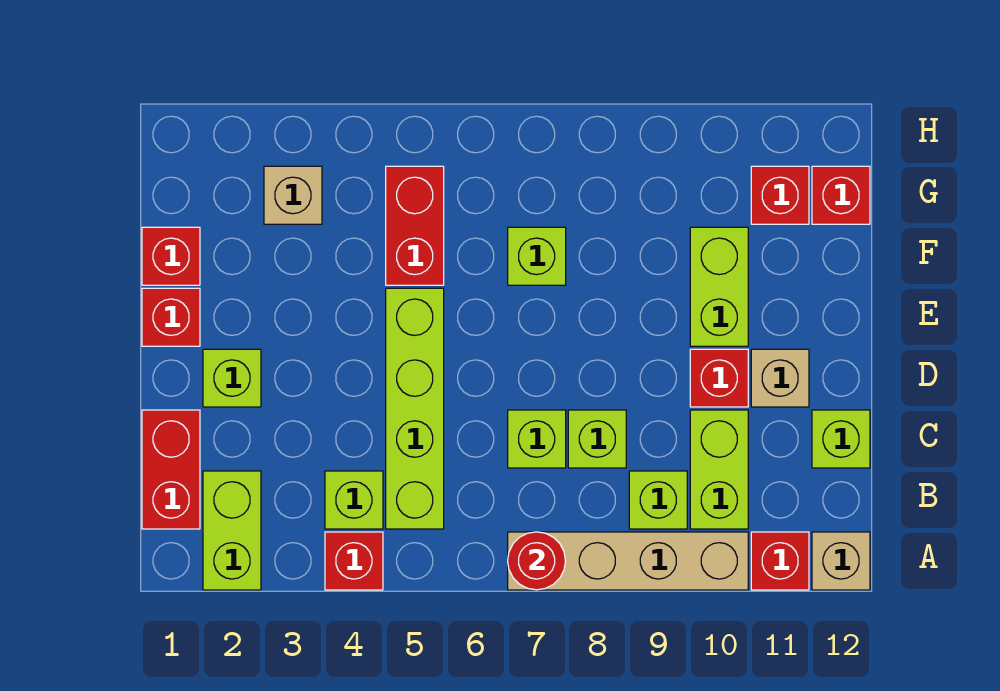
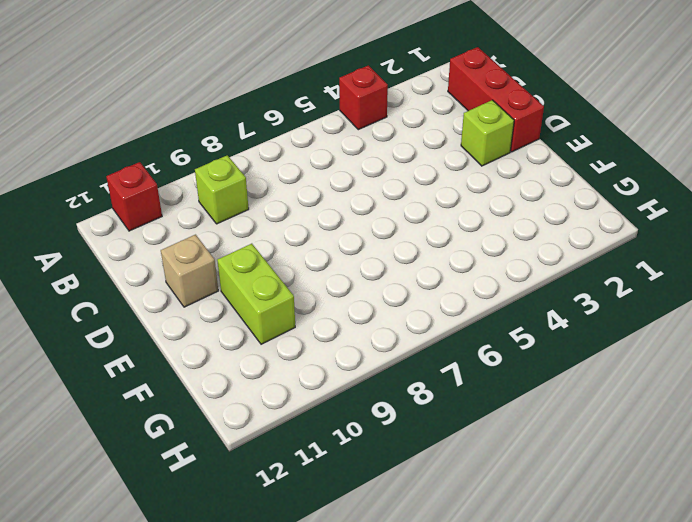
red 1x3 brick [448,47,544,152] -> red 1x2 brick [142,410,200,529]
none -> lime 1x2 brick [203,471,261,590]
none -> tan 1x4 brick [508,532,748,590]
none -> tan 1x1 brick [812,532,870,590]

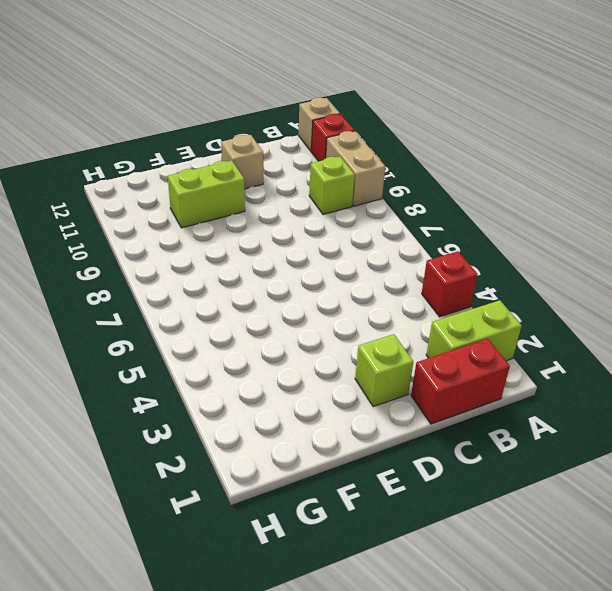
tan 1x2 brick [326,131,385,206] -> tan 1x4 brick [508,532,748,590]
none -> lime 1x1 brick [325,471,383,529]
none -> lime 1x4 brick [386,288,444,529]
none -> lime 1x2 brick [690,410,748,529]

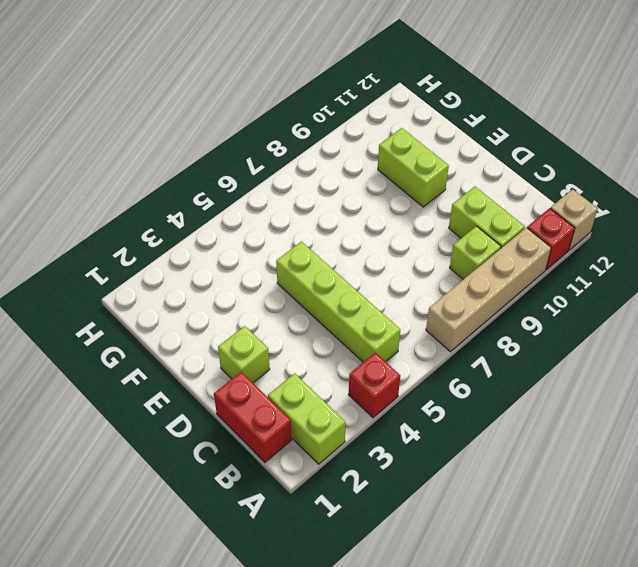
none -> lime 1x1 brick [325,471,383,529]
none -> lime 1x1 brick [508,410,566,468]
none -> lime 1x1 brick [568,410,626,468]

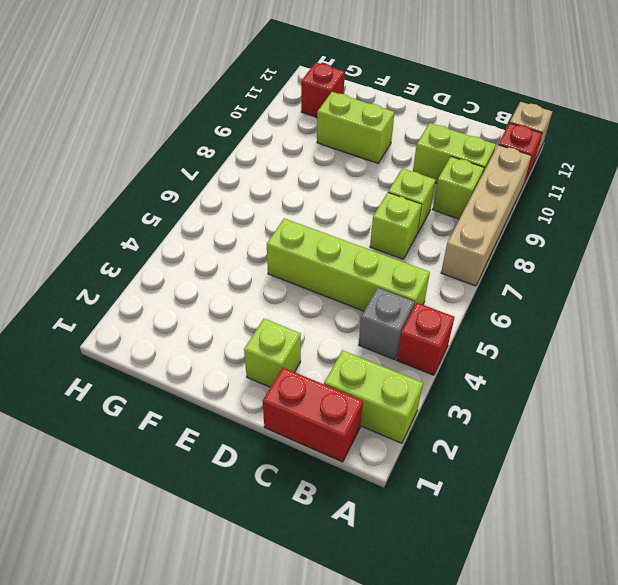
grey 1x1 brick [359,288,414,360] -> lime 1x1 brick [325,471,383,529]
none -> lime 1x1 brick [812,410,870,468]
none -> red 1x1 brick [690,349,748,407]
none -> tan 1x1 brick [751,349,809,407]

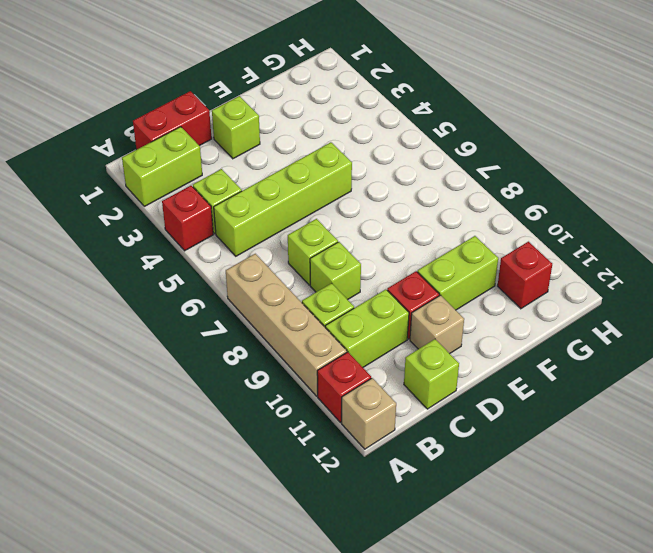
none -> red 1x1 brick [142,288,200,346]
none -> red 1x1 brick [142,227,200,285]
none -> red 1x2 brick [386,166,444,285]

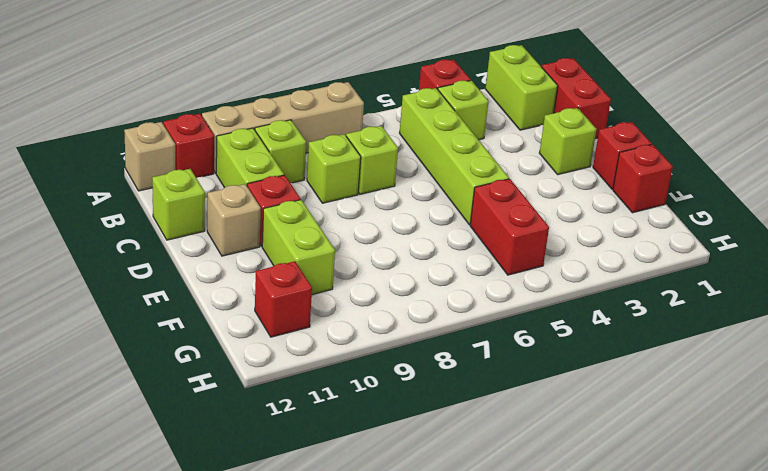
none -> lime 1x1 brick [508,227,566,285]
none -> tan 1x1 brick [264,166,322,224]
none -> red 1x1 brick [812,166,870,224]

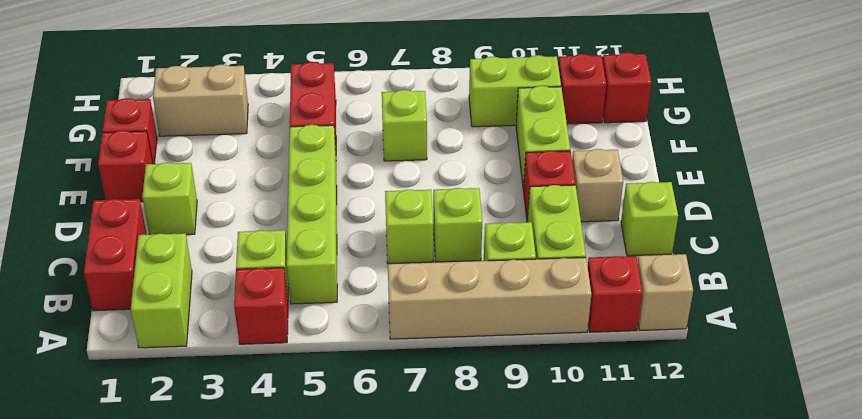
tan 1x2 brick [153,64,248,136] -> tan 1x1 brick [264,166,322,224]
lime 1x2 brick [469,55,561,127] -> none
none -> red 1x1 round brick [508,532,565,590]

